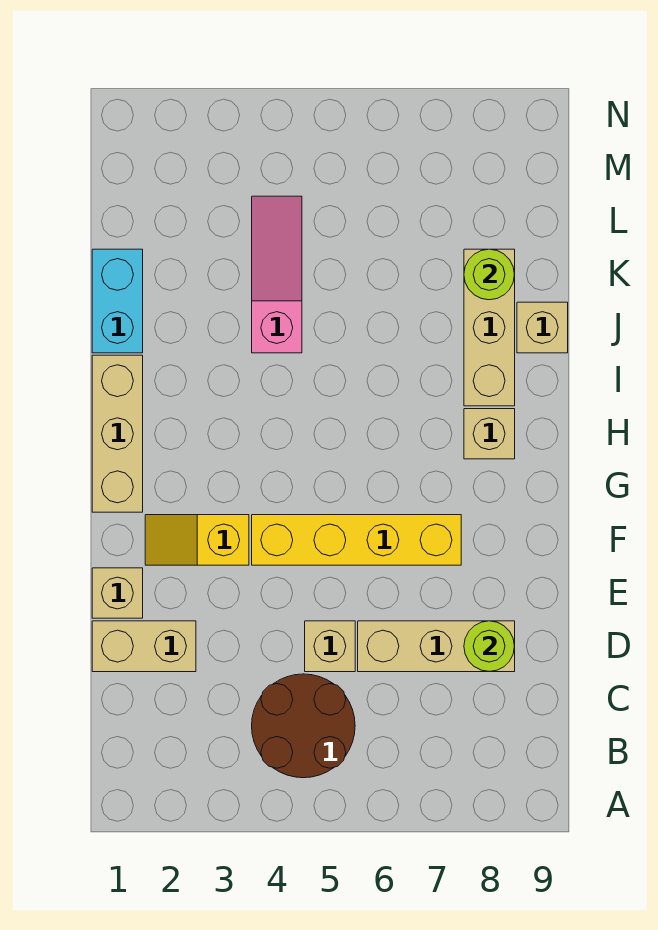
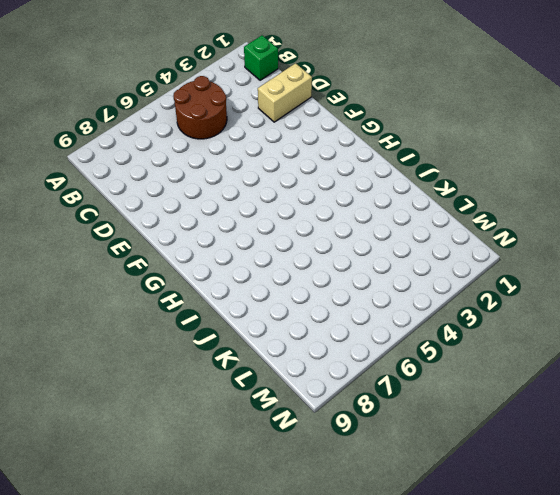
green 1x1 brick [244,35,278,80] -> none
none -> tan 1x1 brick [305,621,355,672]
none -> tan 1x3 brick [358,621,515,672]
none -> tan 1x1 brick [92,568,143,618]

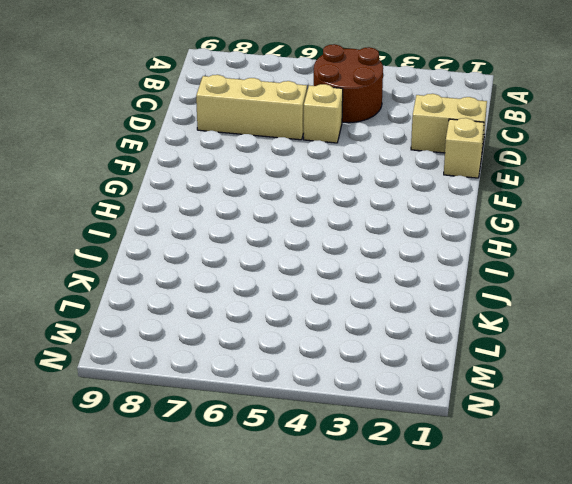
none -> yellow 1x2 slope [145,515,249,565]
none -> yellow 1x4 brick [252,515,461,565]
none -> tan 1x3 brick [92,355,143,512]

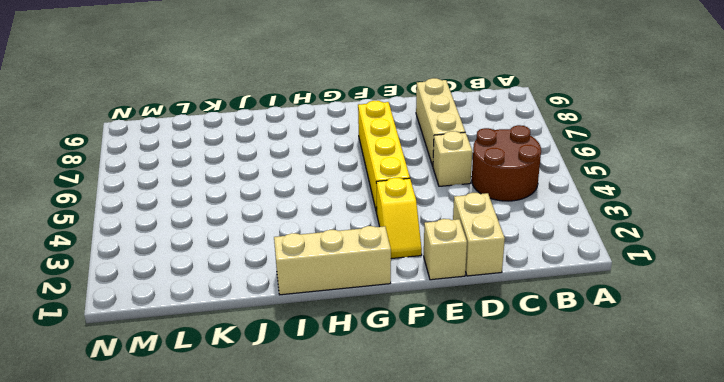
none -> tan 1x1 brick [464,409,515,459]
none -> tan 1x3 brick [464,249,515,406]
none -> cyan 1x2 brick [92,249,143,353]

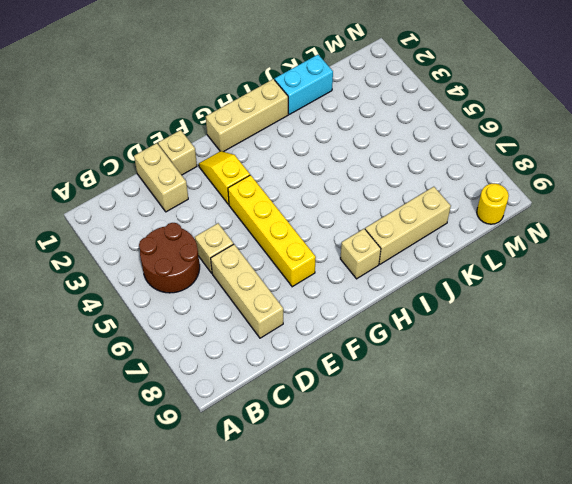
yellow 1x1 round brick [477,183,509,224] -> none
none -> pink 1x3 slope [252,196,302,353]
none -> tan 1x1 brick [517,302,568,353]
none -> lime 1x1 round brick [464,621,514,672]

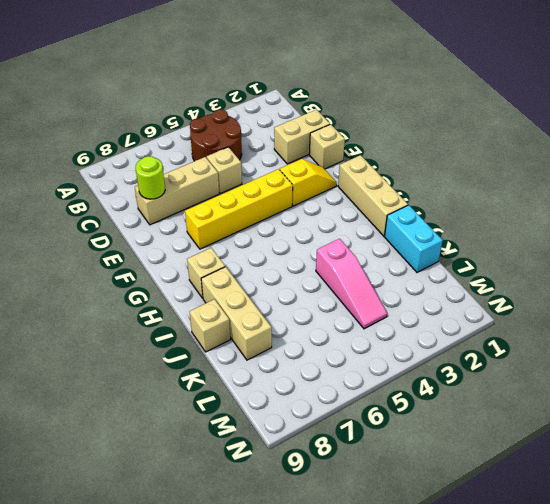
none -> lime 1x1 round brick [464,249,514,300]

